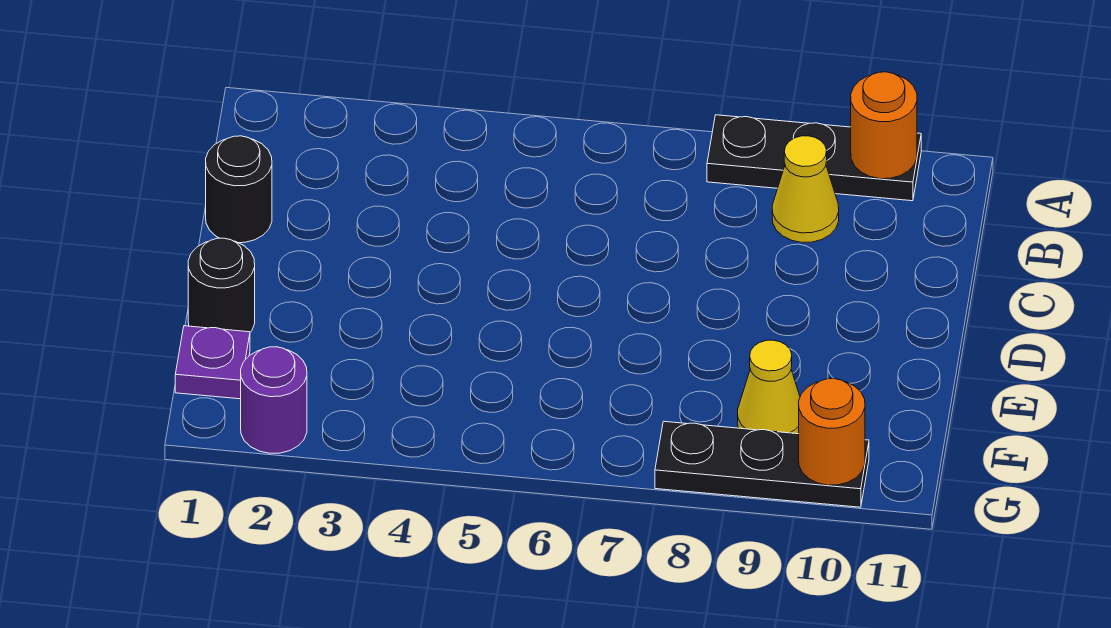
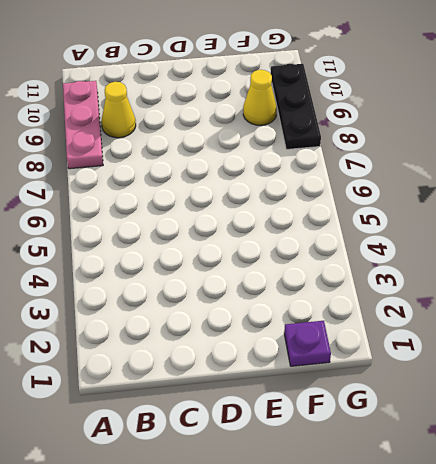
pink 1x3 plate [63,81,103,169] -> black 1x3 plate [707,115,921,201]
none -> black 1x1 round brick [206,136,272,243]
none -> black 1x1 round brick [188,238,255,332]

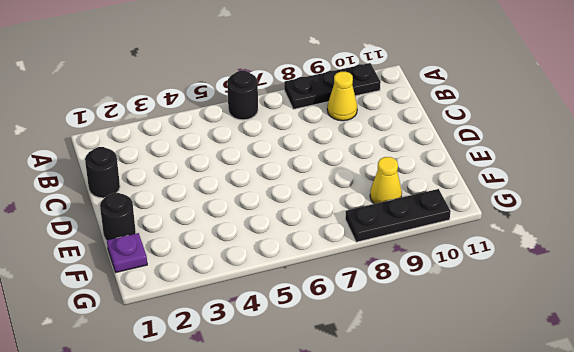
black 1x1 round brick [227,71,258,120] -> none
none -> purple 1x1 round brick [241,347,307,453]
none -> orange 1x1 round brick [851,72,917,179]

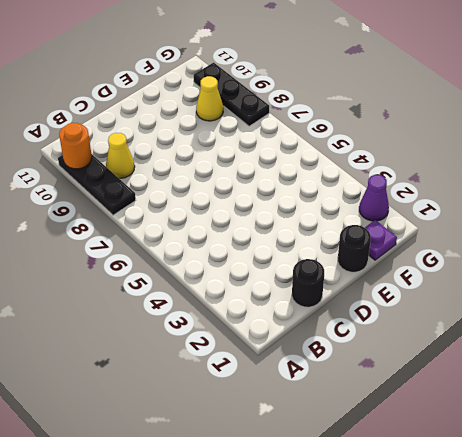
purple 1x1 cone [359,175,389,221] -> purple 1x1 round brick [241,347,307,453]
none -> orange 1x1 round brick [799,379,865,485]

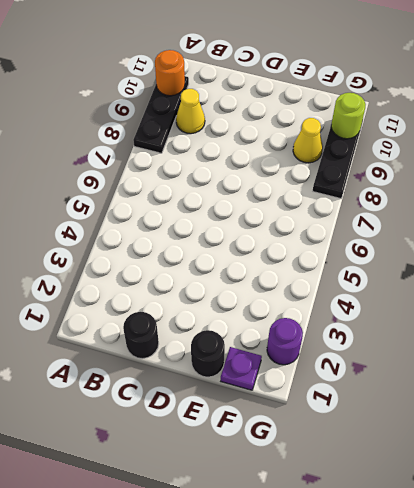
lime 1x1 round brick [331,93,366,139] -> orange 1x1 round brick [799,379,865,485]

